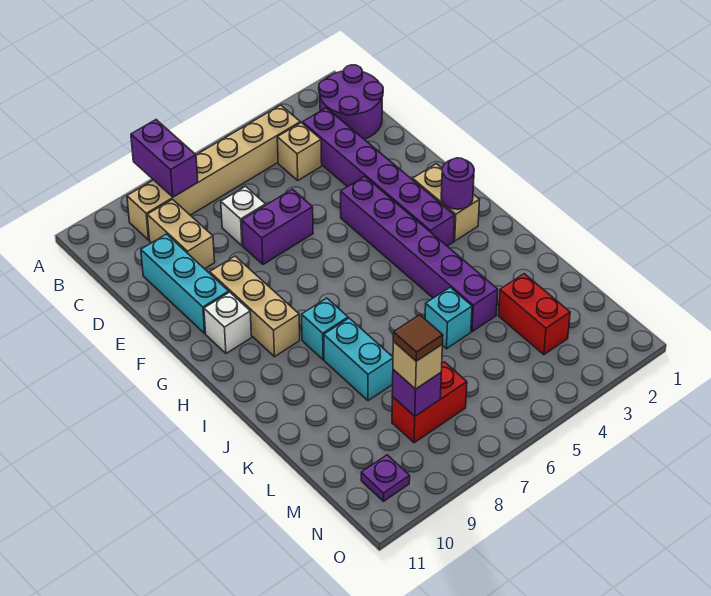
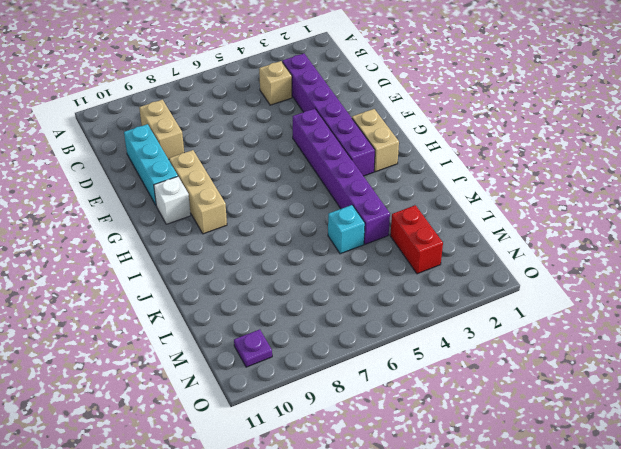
none -> purple 2x2 round brick [319,65,383,139]
none -> tan 1x6 brick [127,105,300,240]
none -> white 1x1 brick [221,187,266,246]

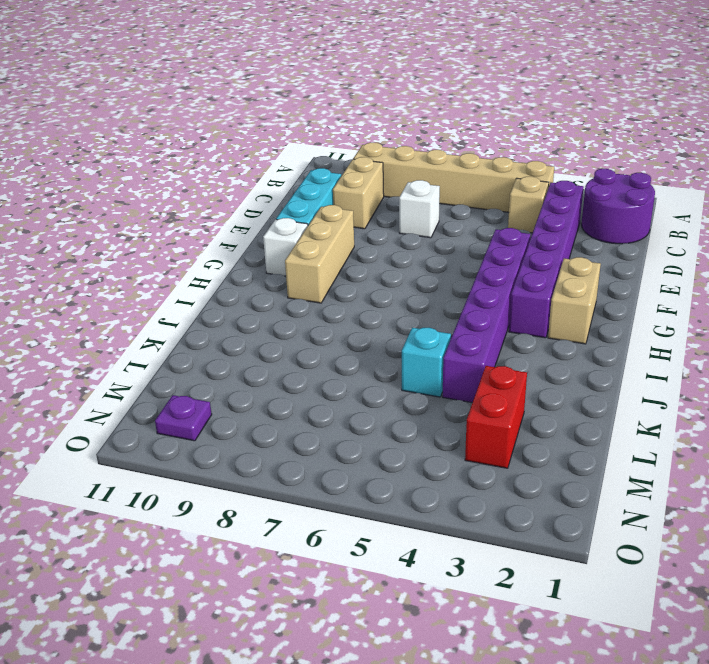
none -> purple 1x2 brick [242,189,313,264]
none -> cyan 1x1 brick [302,298,348,360]
none -> cyan 1x2 brick [324,318,393,401]

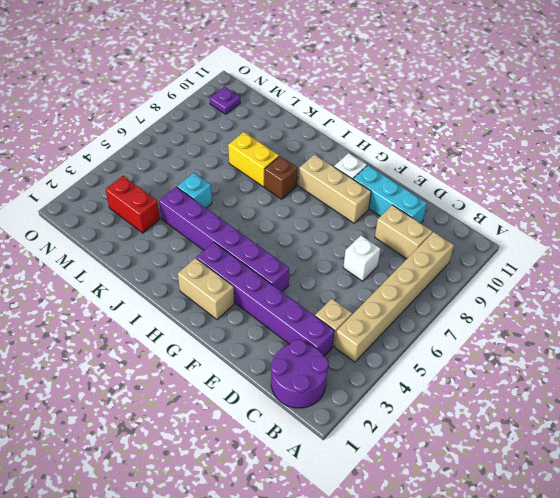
brown 1x1 brick [265,156,298,199] -> cyan 1x1 brick [302,298,348,360]
yellow 1x2 brick [228,132,279,187] -> cyan 1x2 brick [324,318,393,401]
none -> purple 1x2 brick [242,189,313,264]
none -> red 1x2 brick [392,362,467,443]
none -> purple 1x2 brick [131,120,198,197]

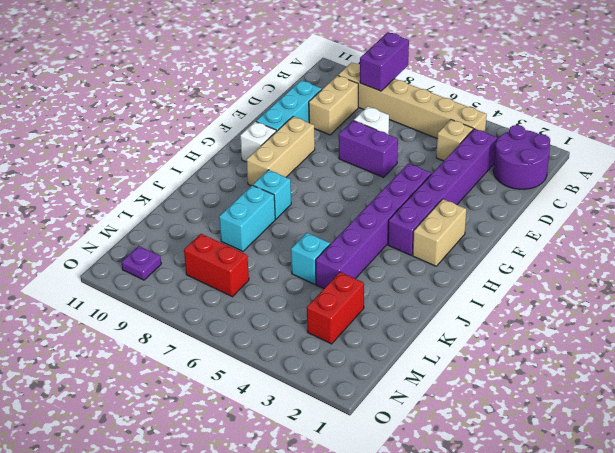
none -> purple 1x1 round brick [441,158,474,209]
none -> purple 1x1 brick [392,369,441,416]
none -> tan 1x1 brick [393,341,442,389]

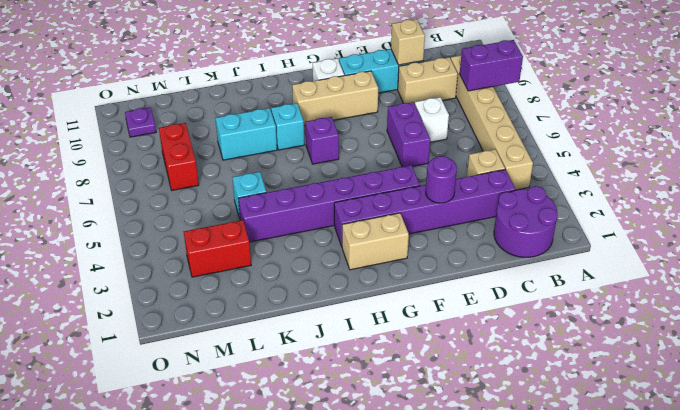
tan 1x1 brick [391,19,425,65] -> tan 1x1 brick moved to [393,341,442,389]
purple 1x1 round brick [426,156,457,203] -> purple 1x1 round brick moved to [441,158,474,209]
purple 1x1 brick [305,117,339,164] -> purple 1x1 brick moved to [392,369,441,416]
none -> brown 1x1 tile [393,315,443,361]

